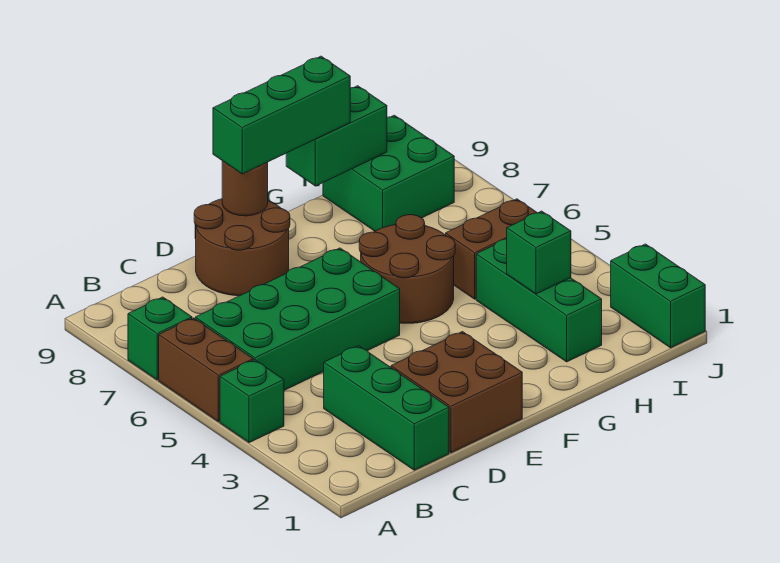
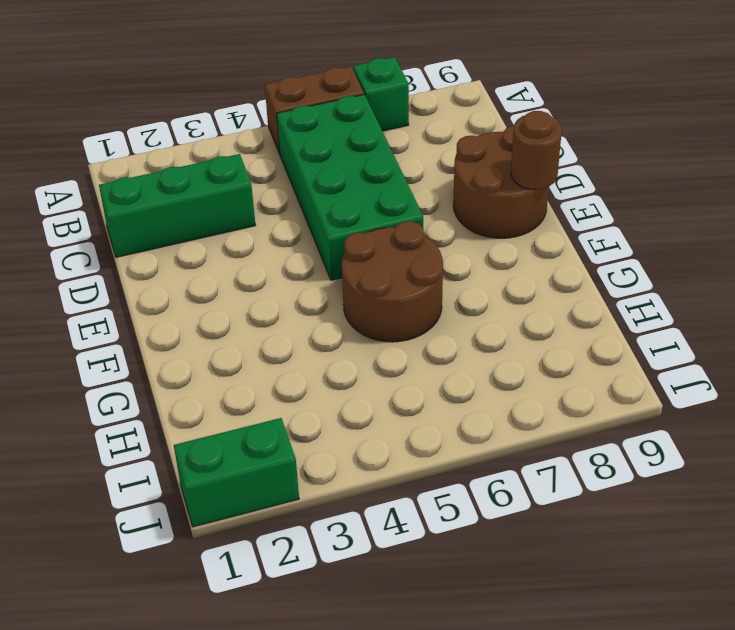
none -> green 1x1 brick [220,360,284,443]
none -> brown 2x2 brick [391,332,522,453]
none -> green 1x3 brick [476,239,602,362]

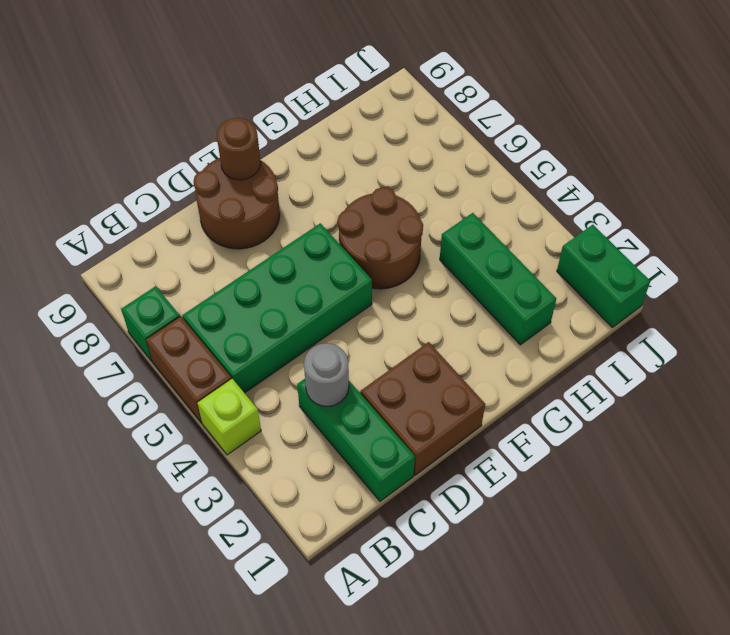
lime 1x1 brick [197,379,261,455] -> green 1x1 brick [220,360,284,443]
grey 1x1 round brick [304,343,349,406] -> none
none -> brown 1x2 brick [446,199,537,299]
none -> green 2x2 brick [323,115,454,231]
none -> green 1x2 brick [286,86,387,186]

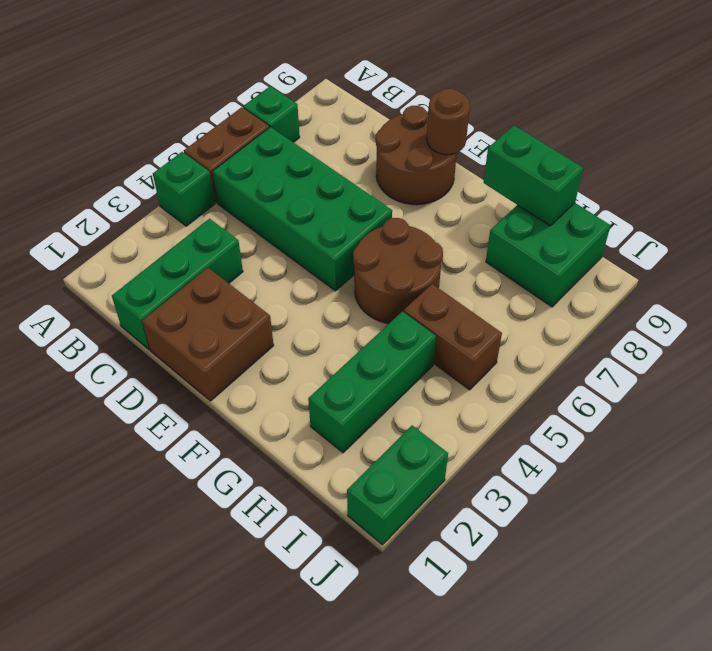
none -> green 1x1 brick [507,211,571,294]
none -> green 1x3 brick [213,56,350,174]

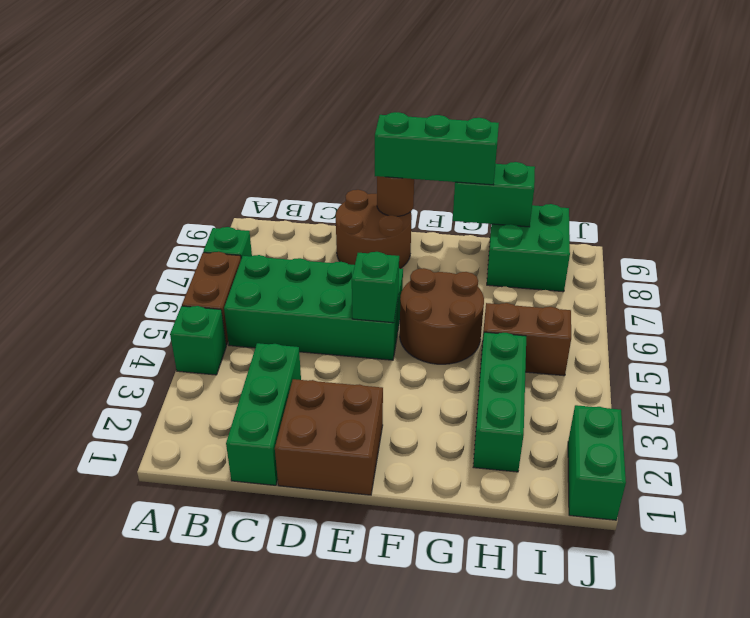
green 1x1 brick [352,252,399,323] -> green 1x1 brick moved to [507,211,571,294]

